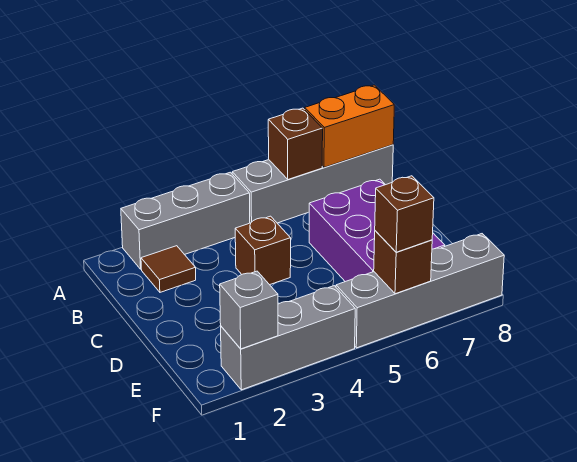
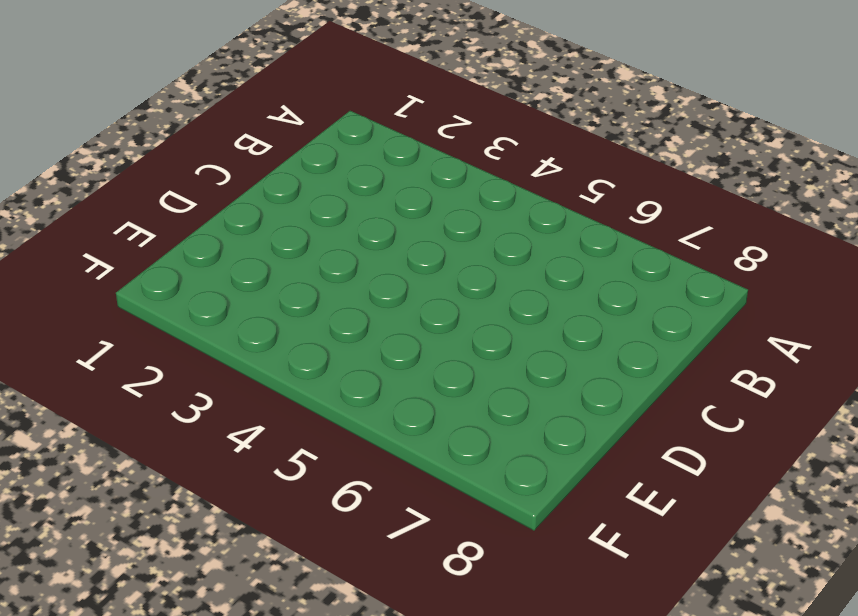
none -> grey 1x3 brick [121,172,250,269]
none -> grey 1x4 brick [232,145,393,223]
none -> brown 1x1 tile [141,246,196,292]

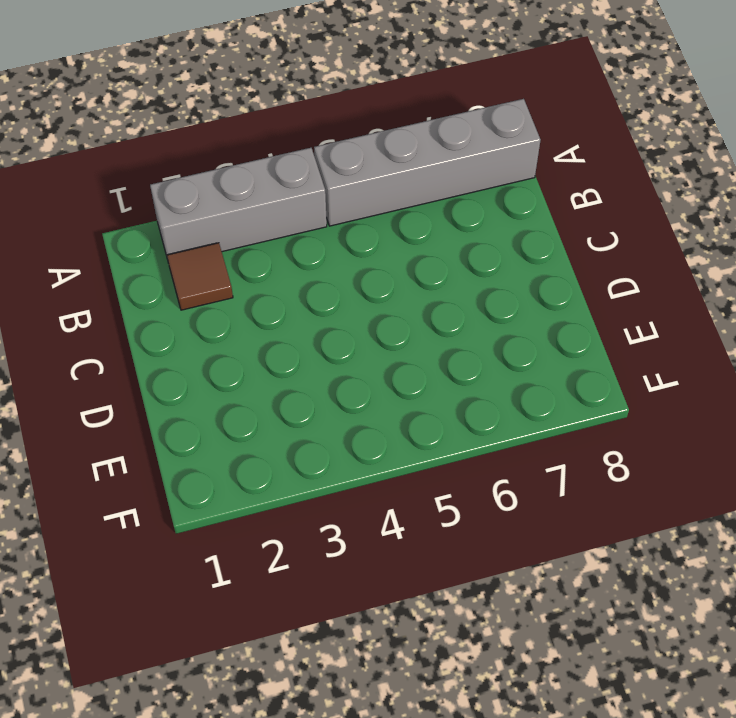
none -> brown 1x1 brick [235,216,291,285]
none -> purple 2x3 brick [309,179,445,282]
none -> grey 1x3 brick [221,286,355,390]

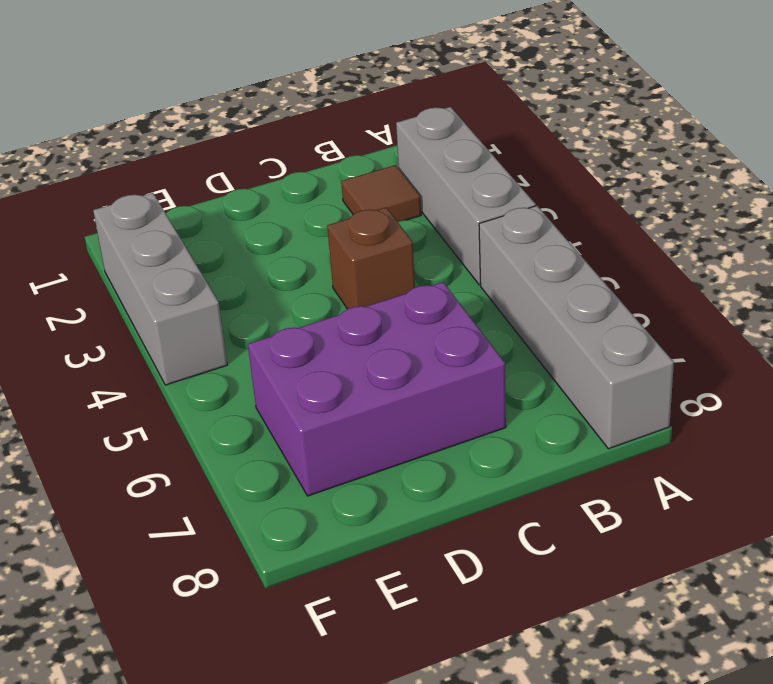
none -> grey 1x4 brick [336,234,504,348]
none -> brown 1x1 brick [268,108,323,179]
none -> orange 1x2 brick [305,85,394,167]

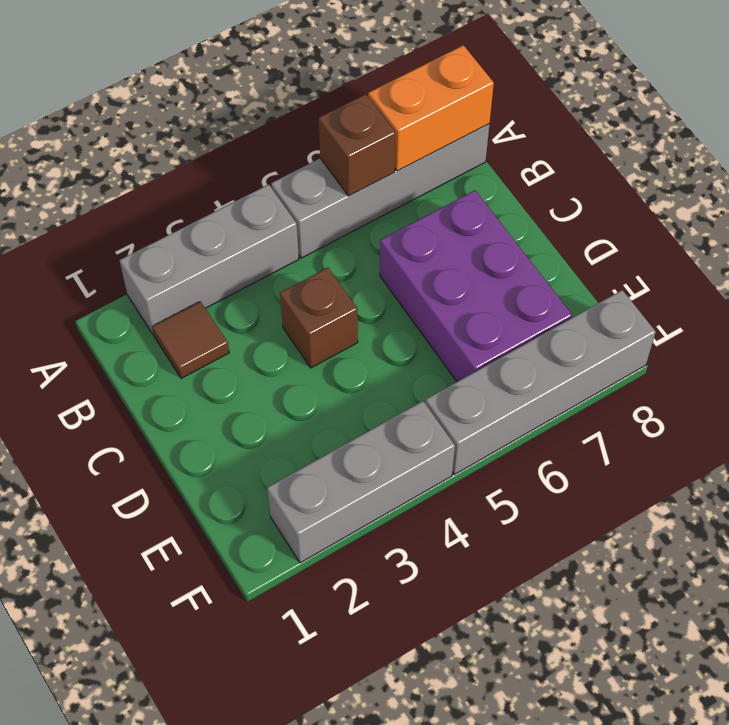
none -> grey 1x1 brick [220,271,278,349]
none -> brown 1x1 brick [374,231,432,294]
none -> brown 1x1 brick [375,176,434,252]

